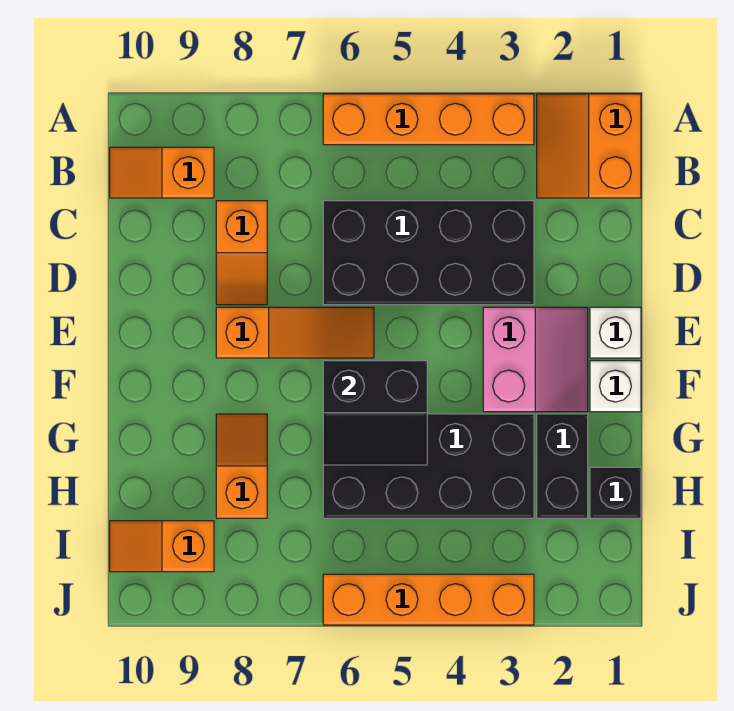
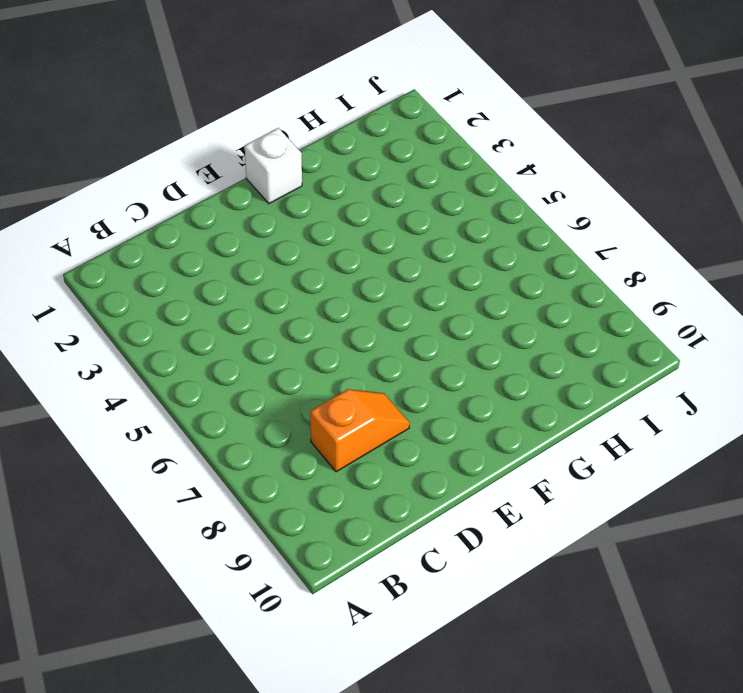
none -> orange 2x2 slope [537,94,641,198]
none -> orange 1x4 brick [323,94,534,145]
none -> orange 1x2 slope [110,147,214,198]

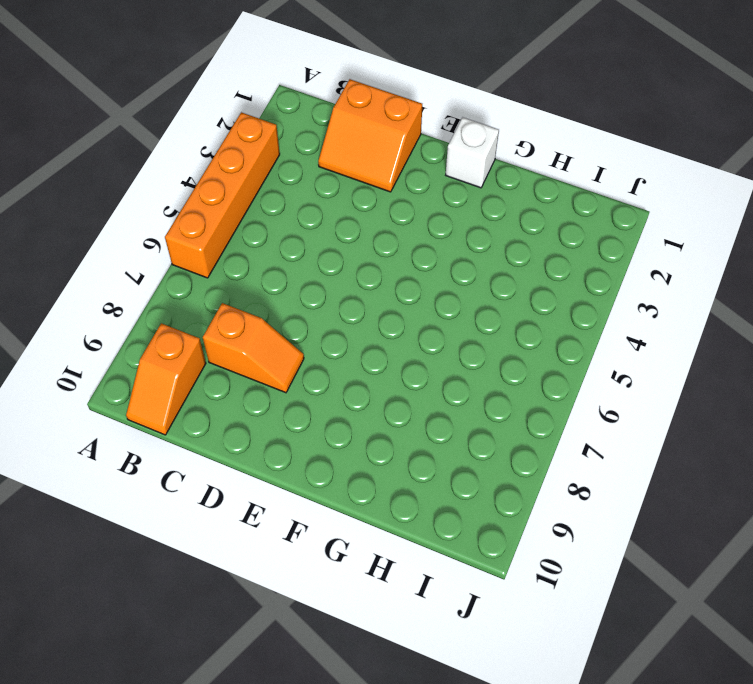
orange 2x2 slope [318,79,422,192] -> orange 2x2 slope moved to [537,94,641,198]
none -> black 2x4 brick [323,201,534,305]
none -> white 1x1 brick [590,307,641,358]
none -> pink 2x2 slope [483,307,588,412]

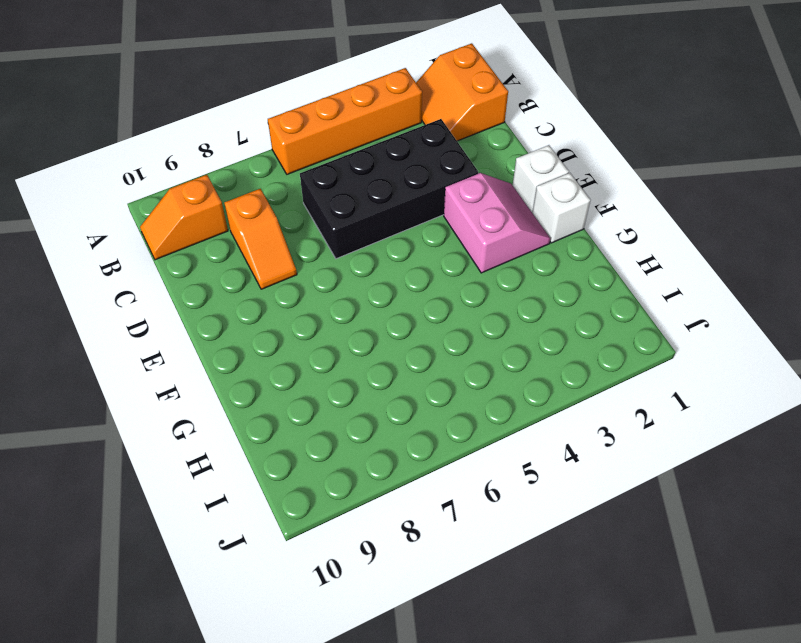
none -> orange 1x3 slope [216,307,374,358]
none -> black 1x2 brick [537,414,588,518]
none -> black 2x4 brick [323,414,534,518]

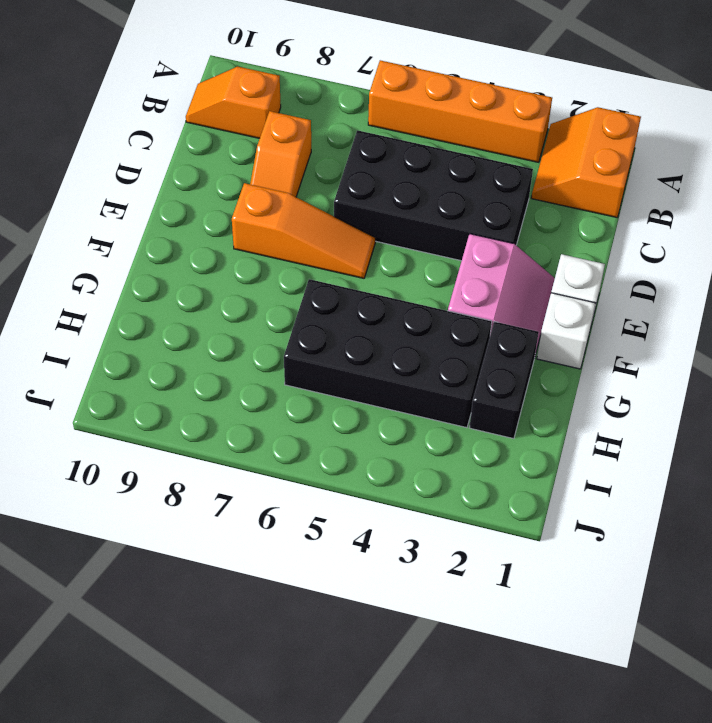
none -> orange 1x2 slope [216,414,267,518]
none -> black 1x1 brick [590,467,641,518]
none -> orange 1x2 slope [110,521,214,572]

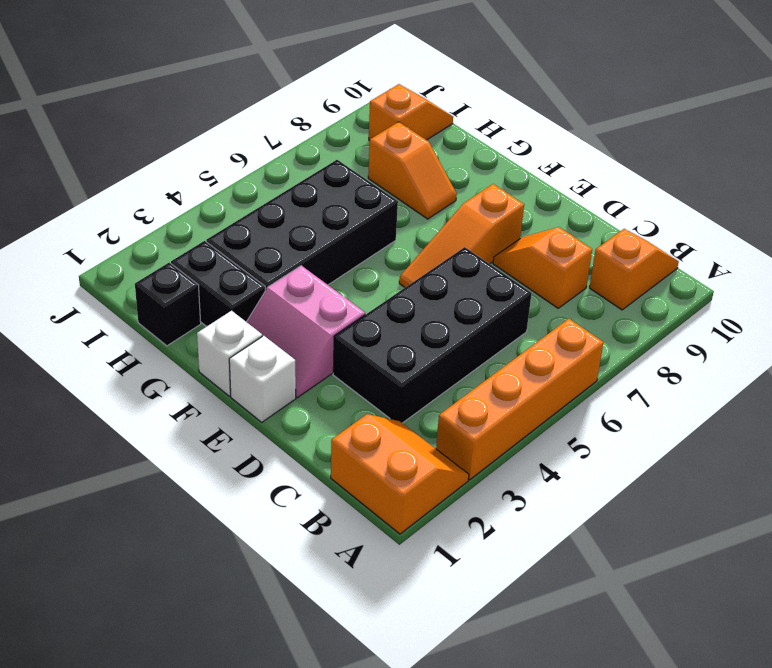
none -> orange 1x4 brick [323,574,534,625]
none -> black 2x2 slope [323,361,427,465]

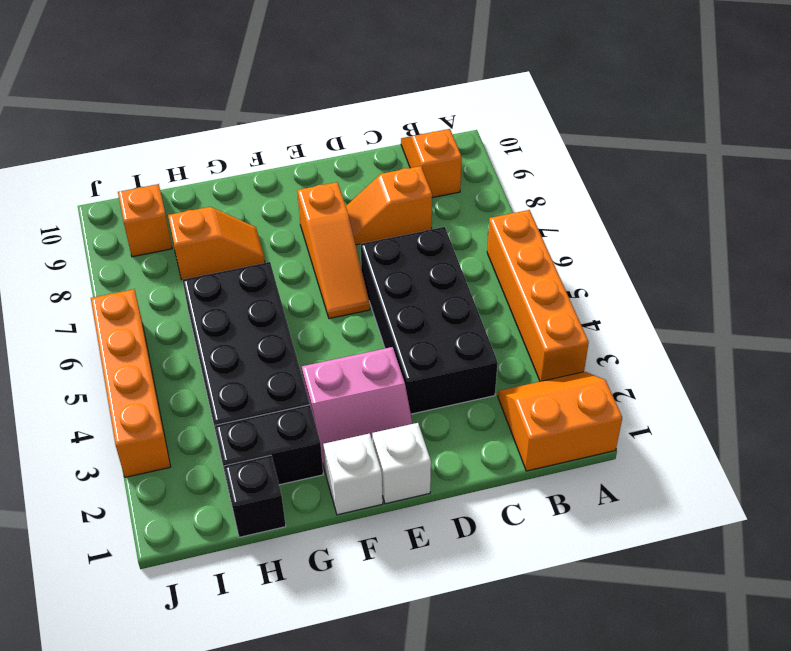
none -> black 2x2 slope [323,361,427,465]

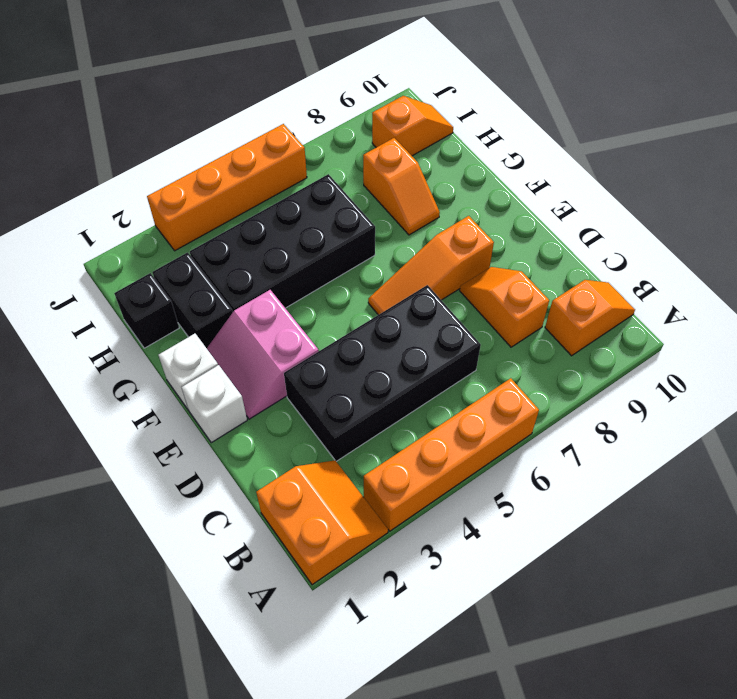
none -> black 2x2 slope [323,361,427,465]

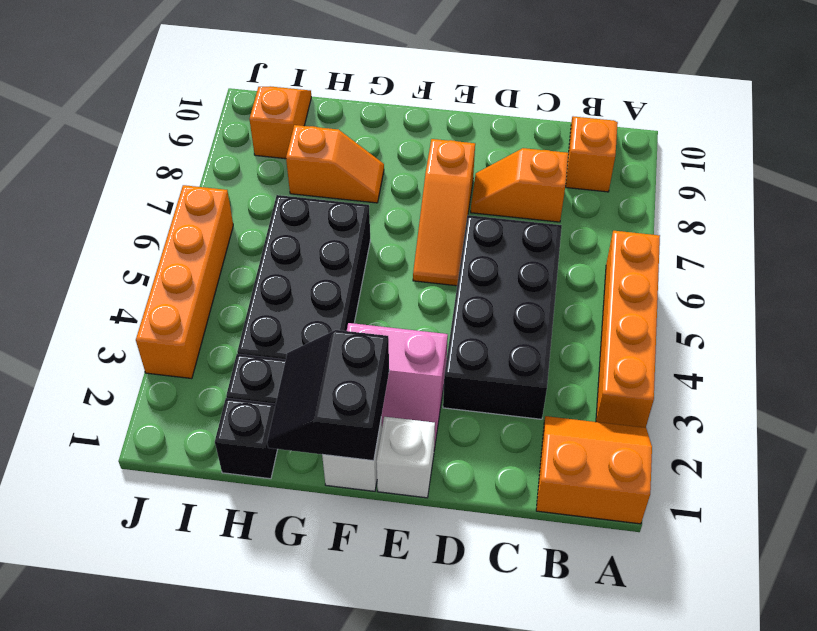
black 2x2 slope [267,330,389,461] -> black 2x2 slope moved to [323,361,427,465]

